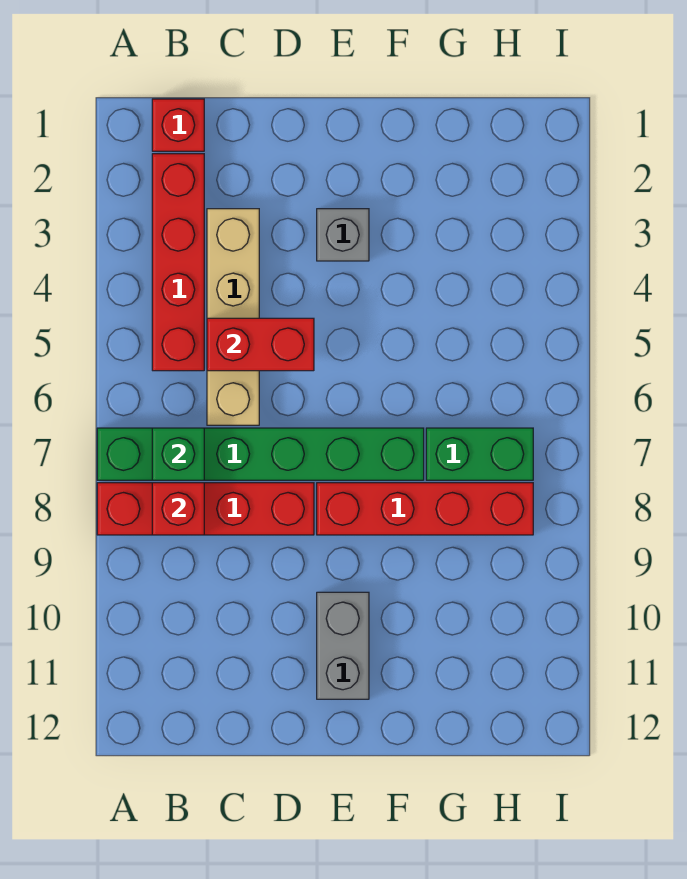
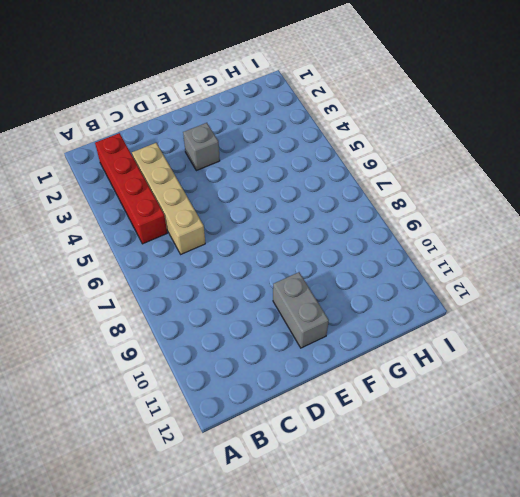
none -> green 1x6 brick [97,428,424,480]
none -> red 1x4 brick [97,483,314,535]
none -> red 1x1 brick [152,99,204,151]

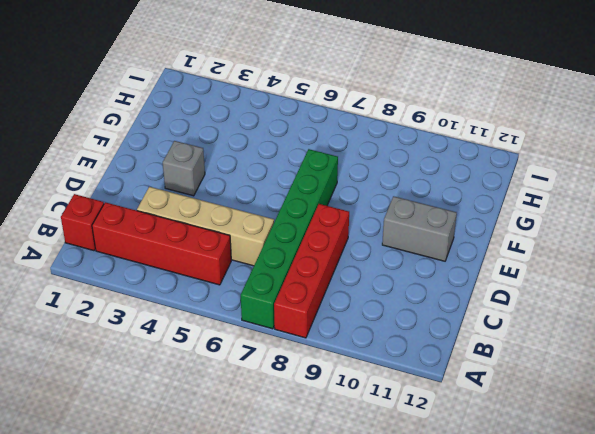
none -> red 1x4 brick [317,483,533,535]
none -> green 1x2 brick [426,428,533,480]
none -> green 1x1 brick [152,428,204,480]

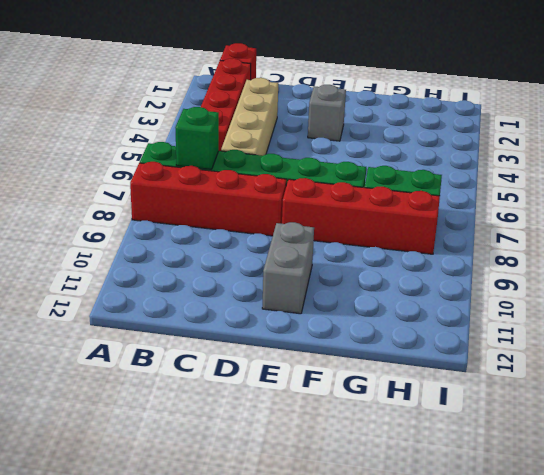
none -> red 1x1 brick [152,483,204,535]
none -> red 1x2 brick [207,318,314,371]

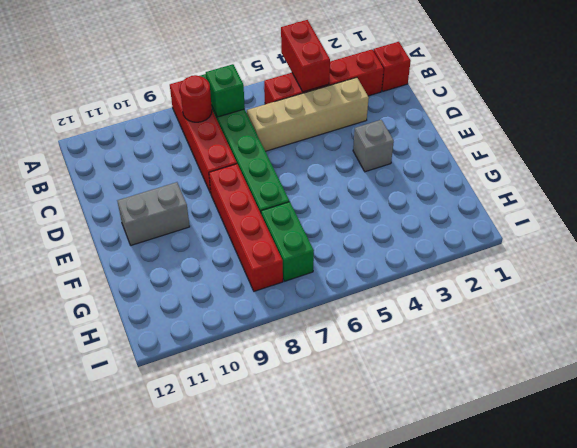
red 1x2 brick [281,20,330,92] -> red 1x2 brick moved to [207,318,314,371]
red 1x1 round brick [180,75,212,122] -> red 1x1 brick [152,483,204,535]

